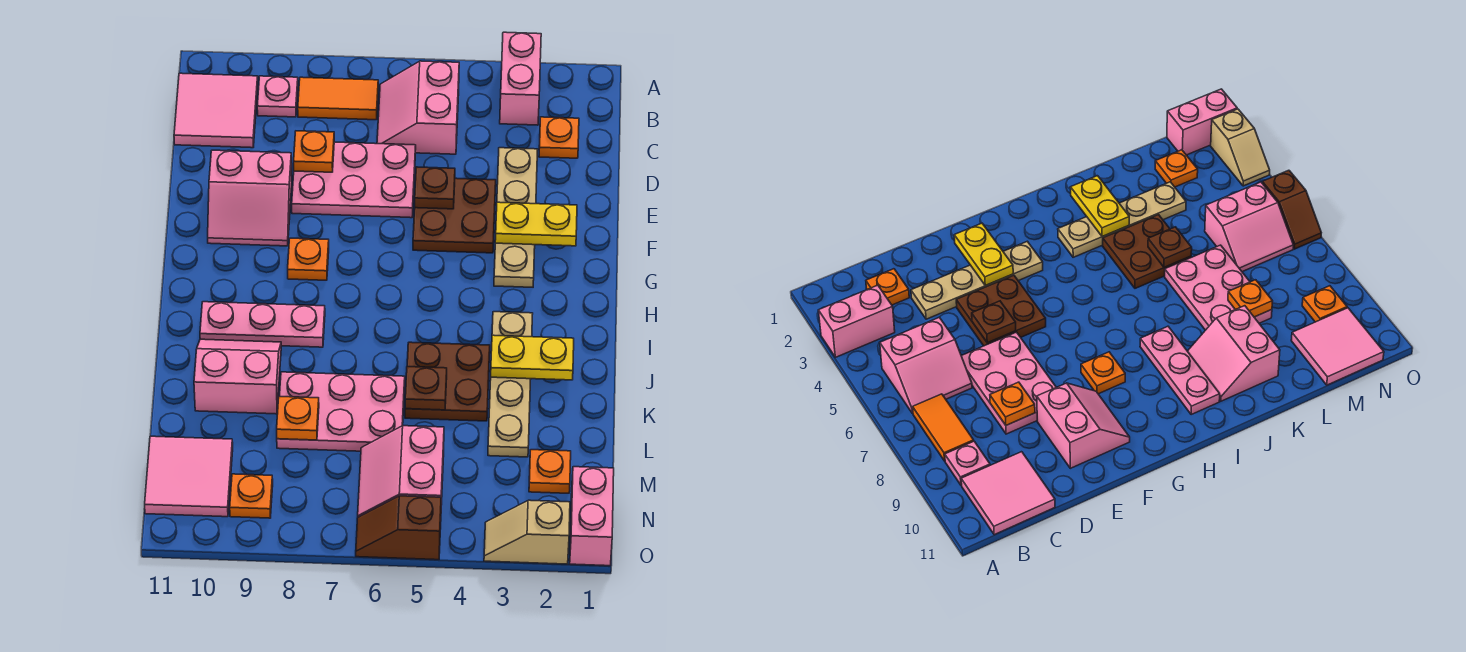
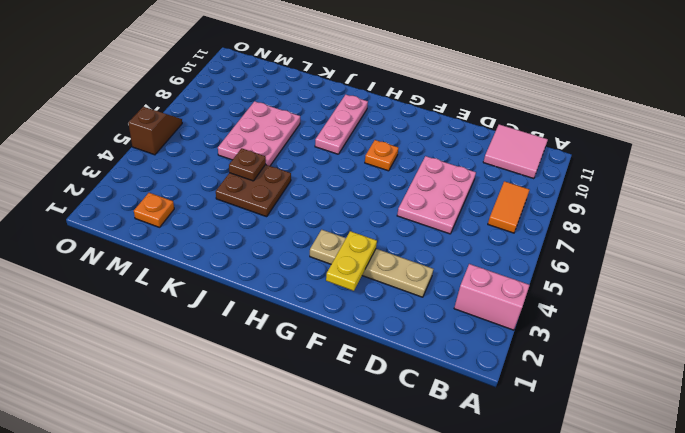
none -> pink 2x2 slope [377,61,459,154]
none -> pink 1x1 plate [257,76,298,117]
none -> orange 1x1 plate [539,117,579,158]

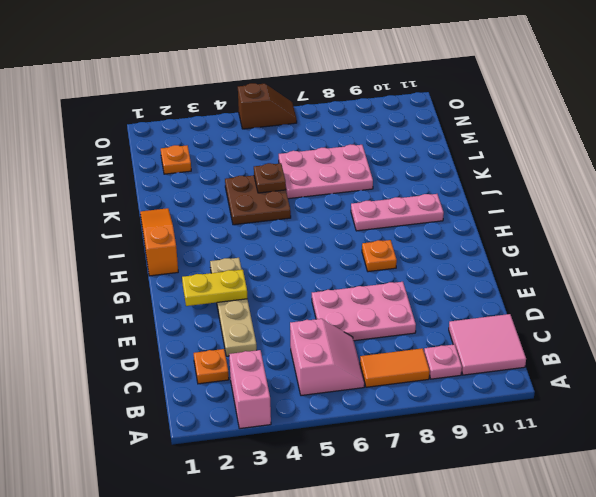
orange 1x3 slope [140,208,178,276] -> none
none -> brown 2x2 plate [413,178,496,253]
none -> pink 2x2 slope [208,150,292,246]
none -> tan 1x4 plate [488,312,533,457]

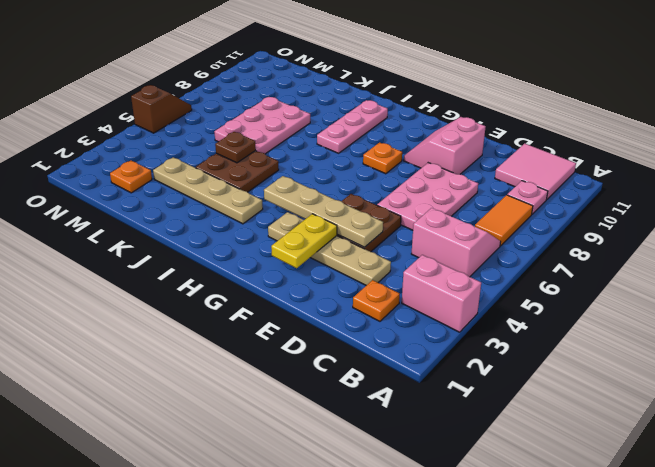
tan 1x4 plate [264,176,383,247] -> none
none -> pink 2x2 slope [194,339,281,414]
none -> pink 2x2 slope [358,426,444,517]
none -> pink 2x2 tile [145,436,233,517]

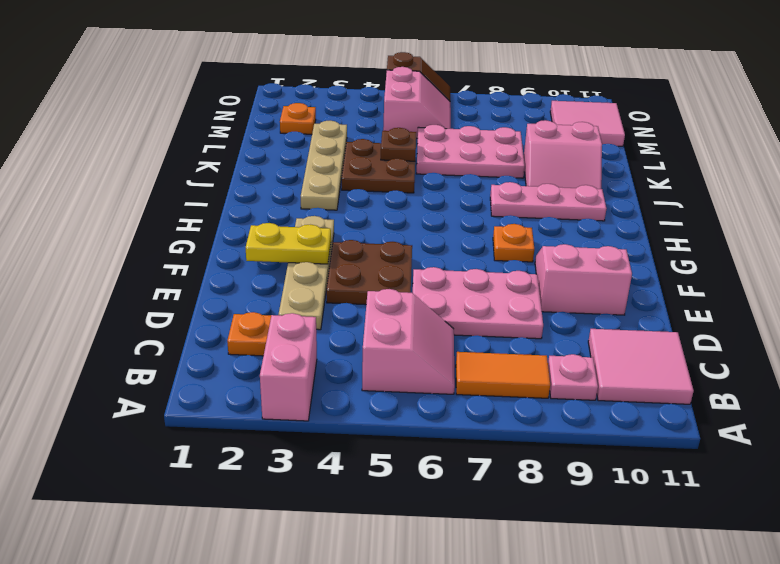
none -> pink 1x2 brick [570,467,614,566]
none -> orange 1x1 plate [230,474,273,518]
none -> tan 1x2 slope [484,500,570,564]

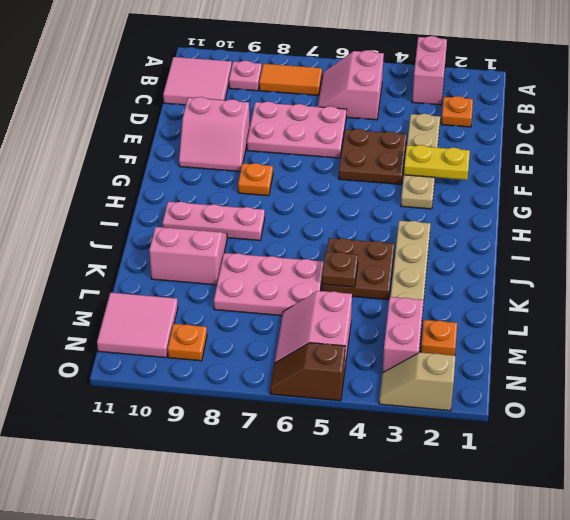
pink 1x2 brick [382,297,423,373] -> pink 1x2 brick moved to [570,467,614,566]
none -> orange 1x1 plate [294,131,334,172]
none -> brown 1x1 plate [415,167,455,209]
none -> yellow 1x2 plate [491,335,574,380]

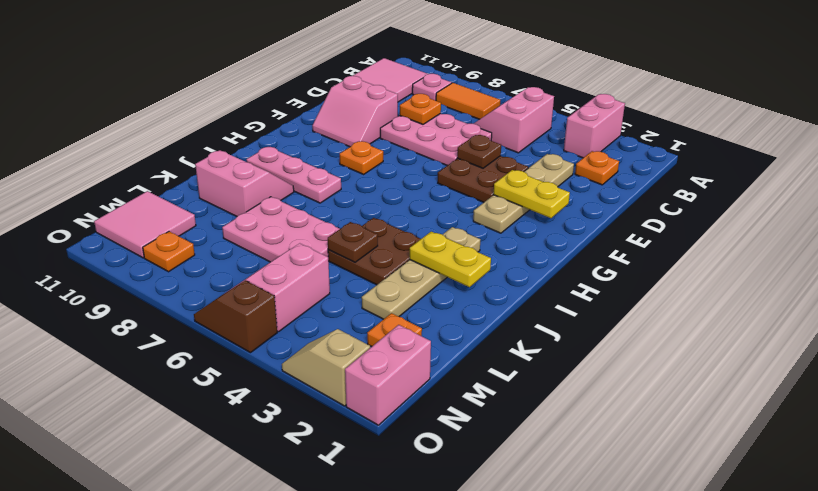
none -> orange 1x1 plate [277,396,319,440]

